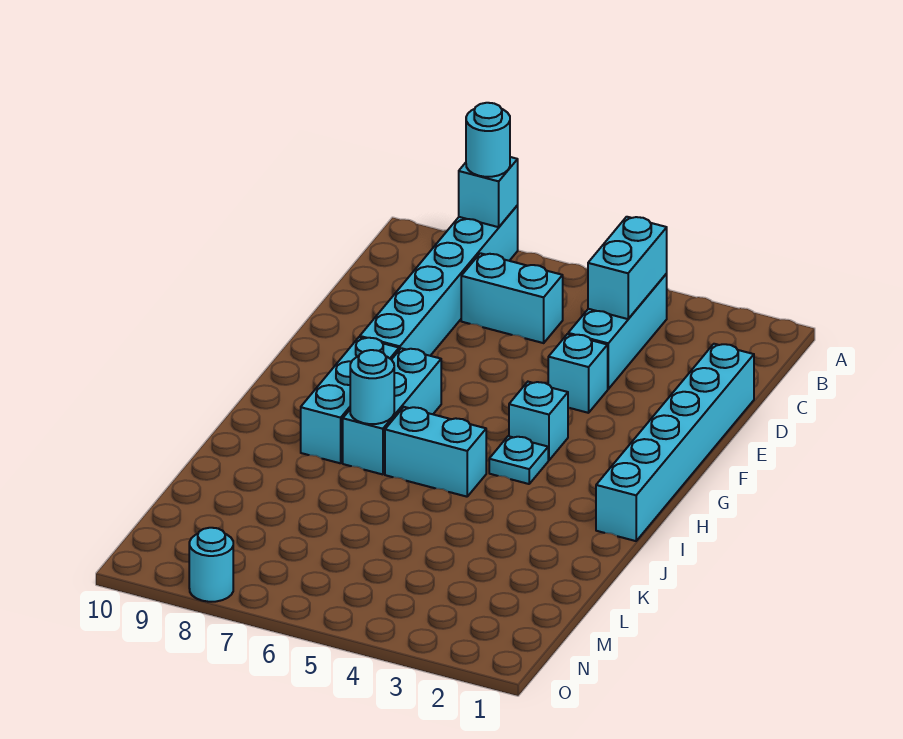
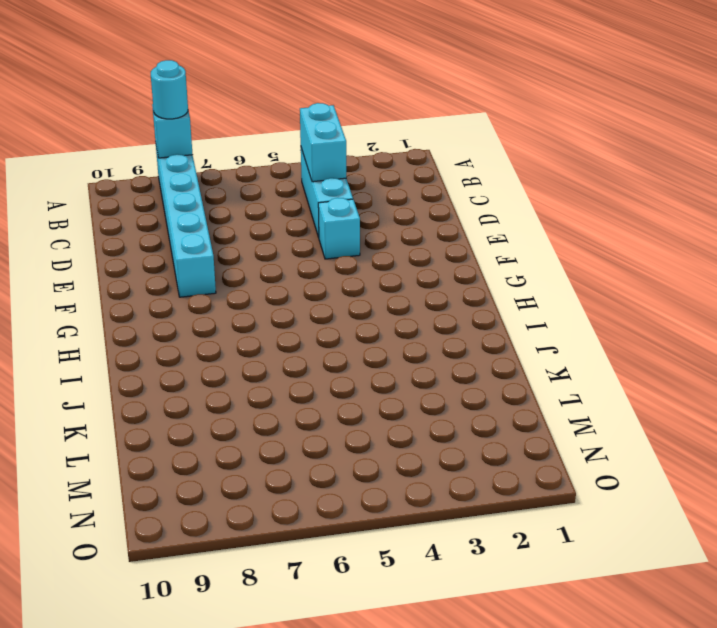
none -> cyan 1x2 brick [461,253,563,343]
none -> cyan 1x6 brick [596,344,754,541]
none -> cyan 1x1 brick [509,382,568,460]

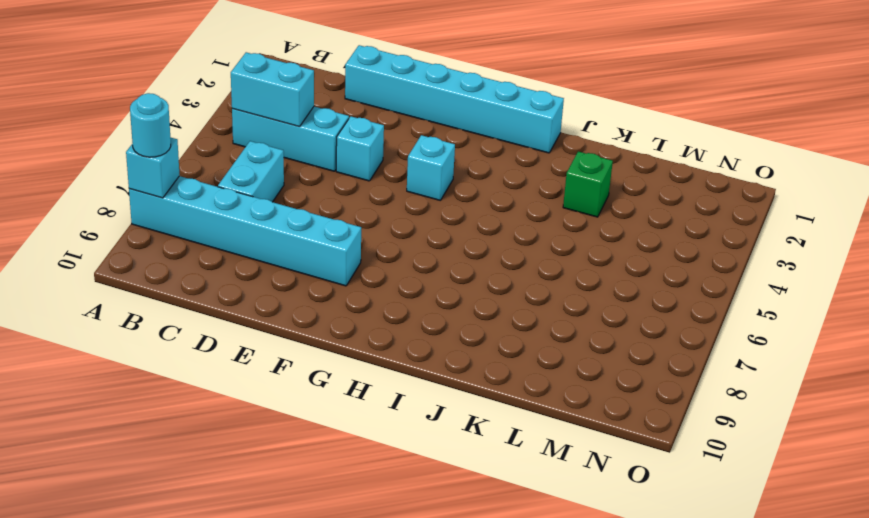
green 1x1 brick [563,152,613,217] -> none
none -> cyan 1x3 brick [343,348,441,474]
none -> cyan 1x3 brick [301,337,399,463]
none -> cyan 1x1 plate [489,436,548,484]

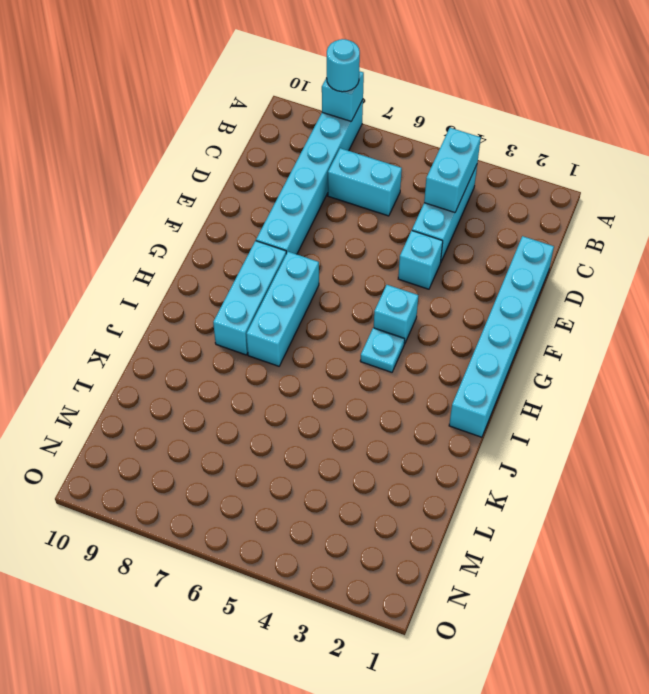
none -> cyan 1x2 brick [385,407,486,497]
none -> cyan 1x1 round brick [189,528,233,602]
none -> cyan 1x1 round brick [350,350,394,424]

